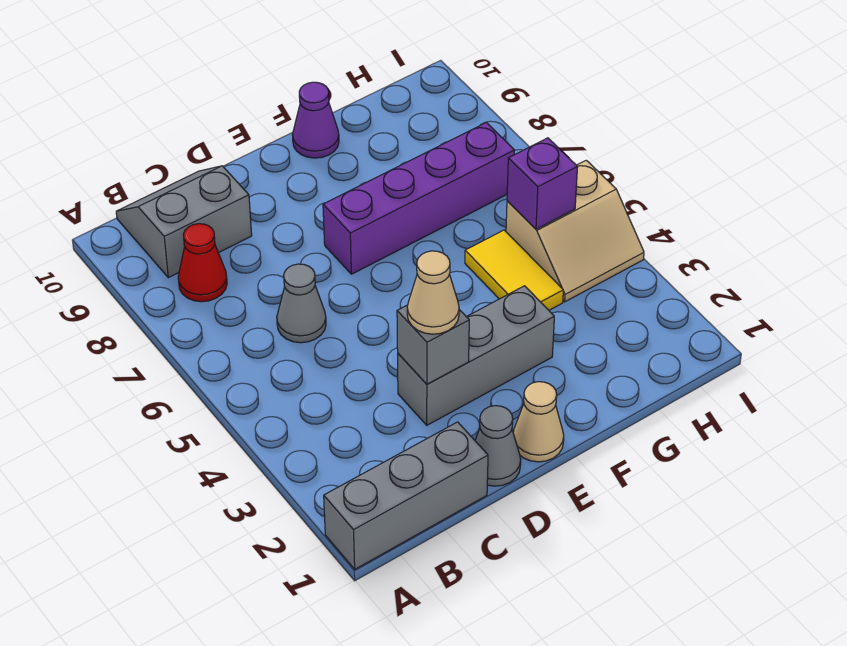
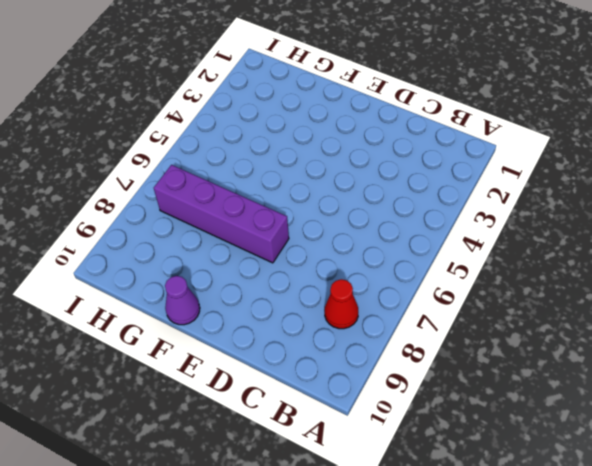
none -> grey 1x3 brick [324,422,488,569]
none -> grey 2x2 slope [116,166,252,278]
none -> grey 1x1 cone [277,264,326,343]

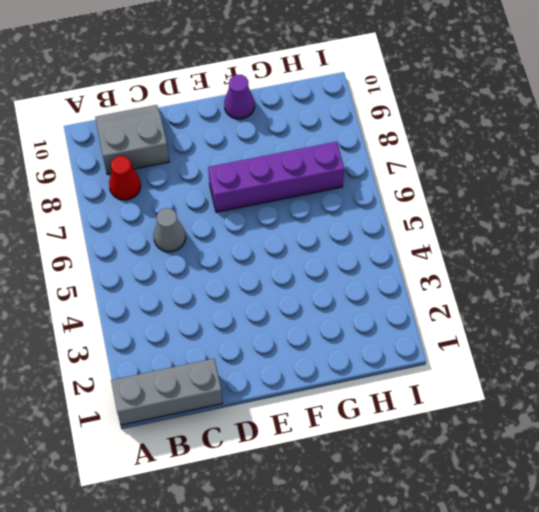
none -> grey 1x1 cone [475,406,521,486]
none -> grey 1x3 brick [398,286,554,425]
none -> tan 1x1 cone [513,382,564,462]

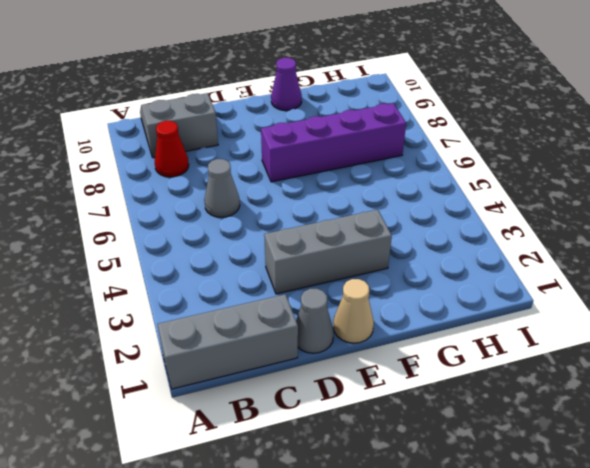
none -> yellow 1x2 tile [465,230,563,310]
none -> tan 2x2 slope [506,160,644,302]
none -> grey 1x1 brick [397,305,469,384]

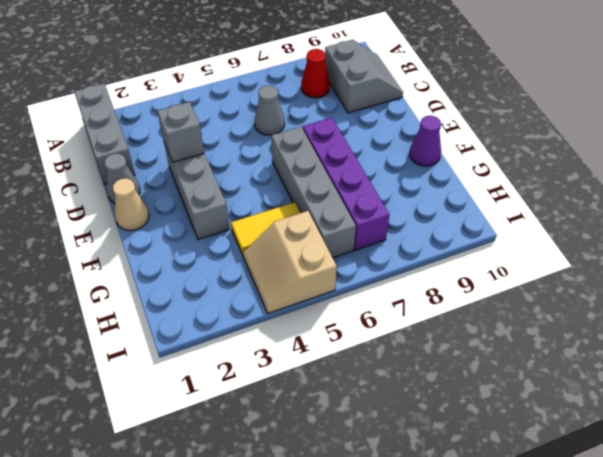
grey 1x4 brick [271,127,356,258] -> none
none -> purple 1x1 brick [507,138,578,229]
none -> tan 1x1 cone [407,251,459,334]

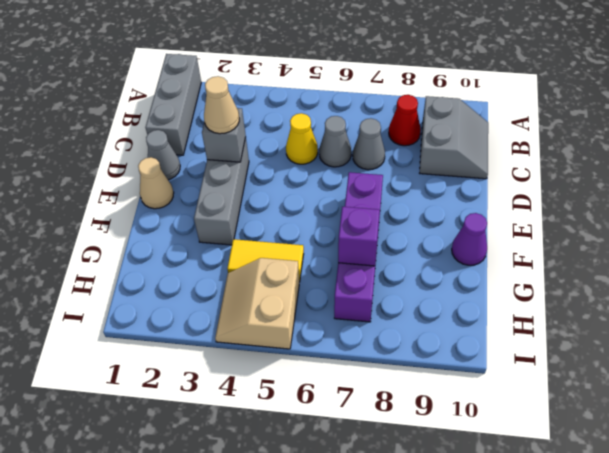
yellow 1x1 cone [286,113,318,164] -> none
grey 1x1 cone [353,118,385,170] -> none
purple 1x1 brick [338,207,380,266] -> purple 1x1 brick moved to [507,138,578,229]

